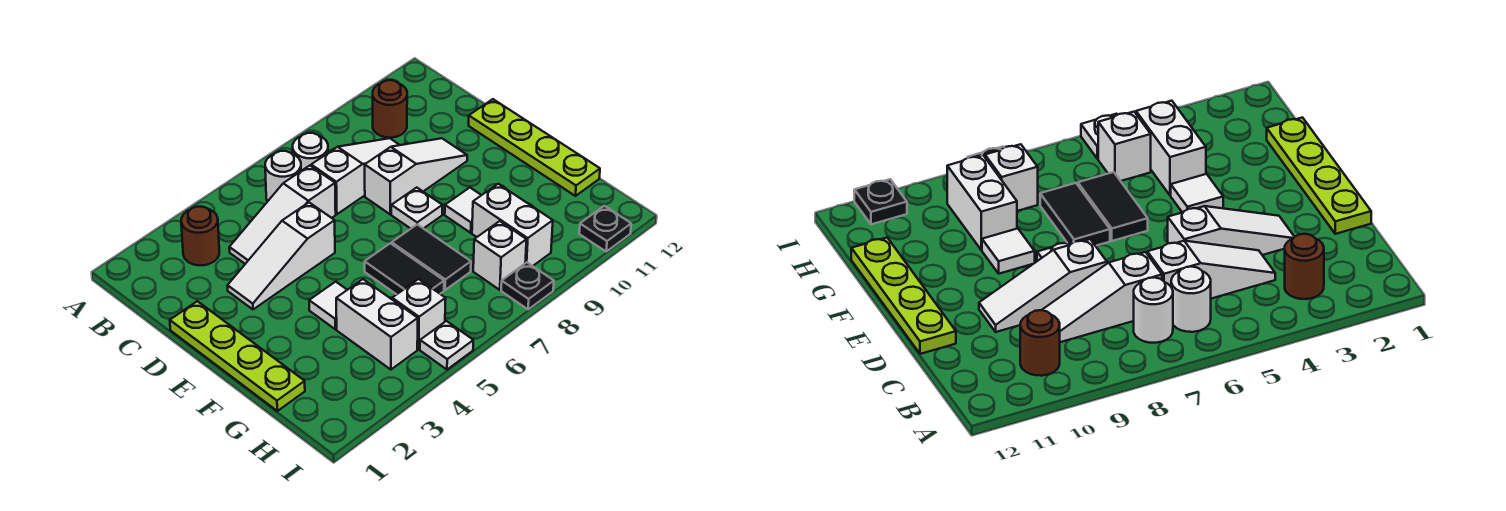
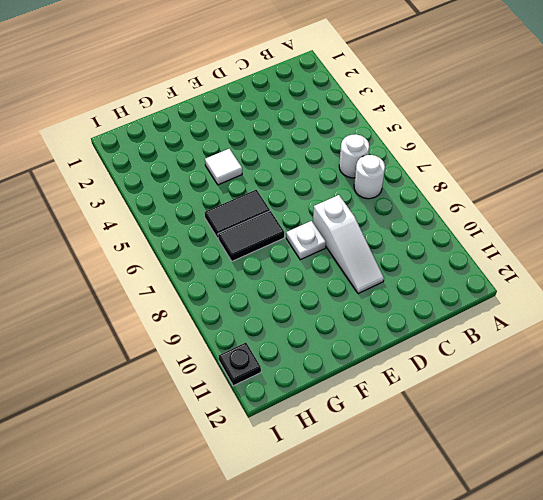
none -> brown 1x1 round brick [181,207,219,265]
none -> brown 1x1 round brick [373,80,407,138]
none -> white 1x3 slope [229,166,336,264]

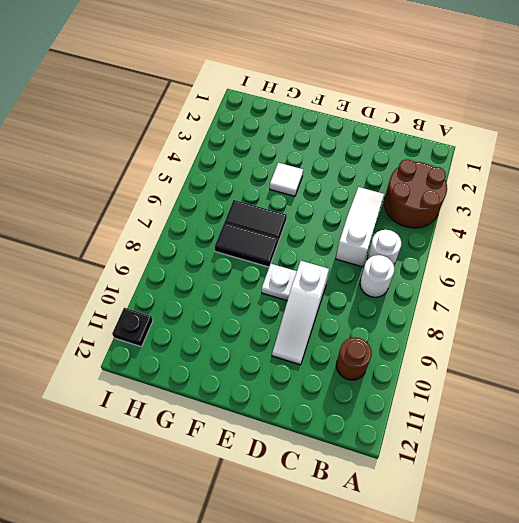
brown 2x2 round brick [384,160,447,228] -> brown 1x1 round brick [181,207,219,265]
none -> white 1x3 slope [311,138,399,214]
none -> lime 1x4 plate [170,301,305,411]
none -> white 1x3 slope [228,203,335,309]

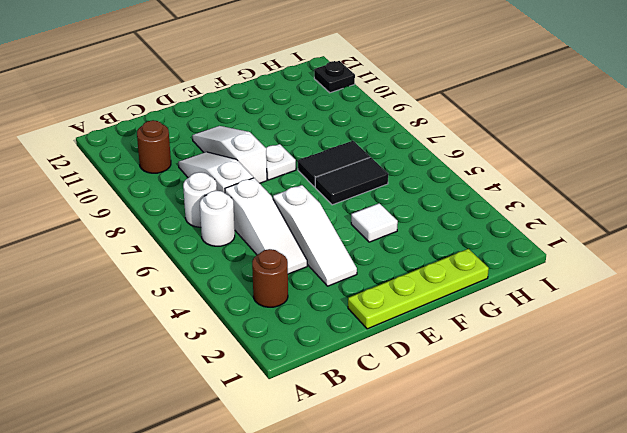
none -> lime 1x4 plate [469,99,600,196]
none -> white 1x1 tile [445,188,481,233]
none -> white 1x2 brick [336,279,418,370]

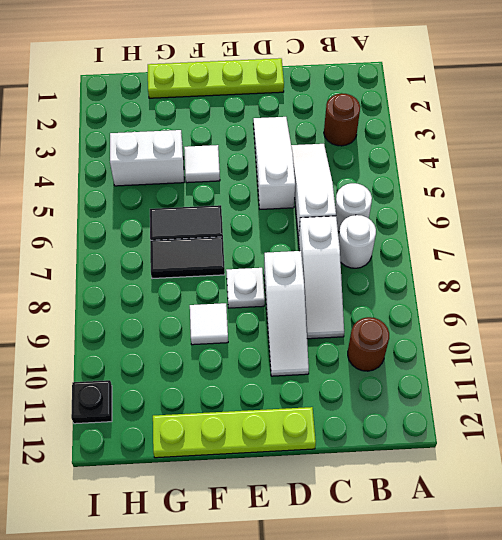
none -> white 1x2 brick [472,184,553,266]
none -> white 1x1 brick [392,279,446,349]
none -> white 1x1 brick [473,221,527,290]

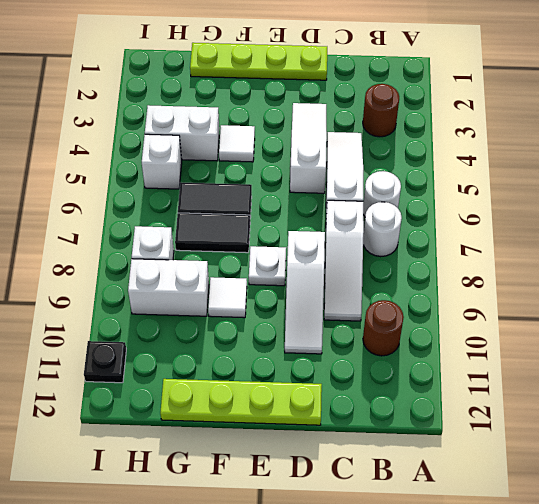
none -> white 1x1 plate [420,321,473,370]
none -> black 1x1 plate [501,262,554,309]

